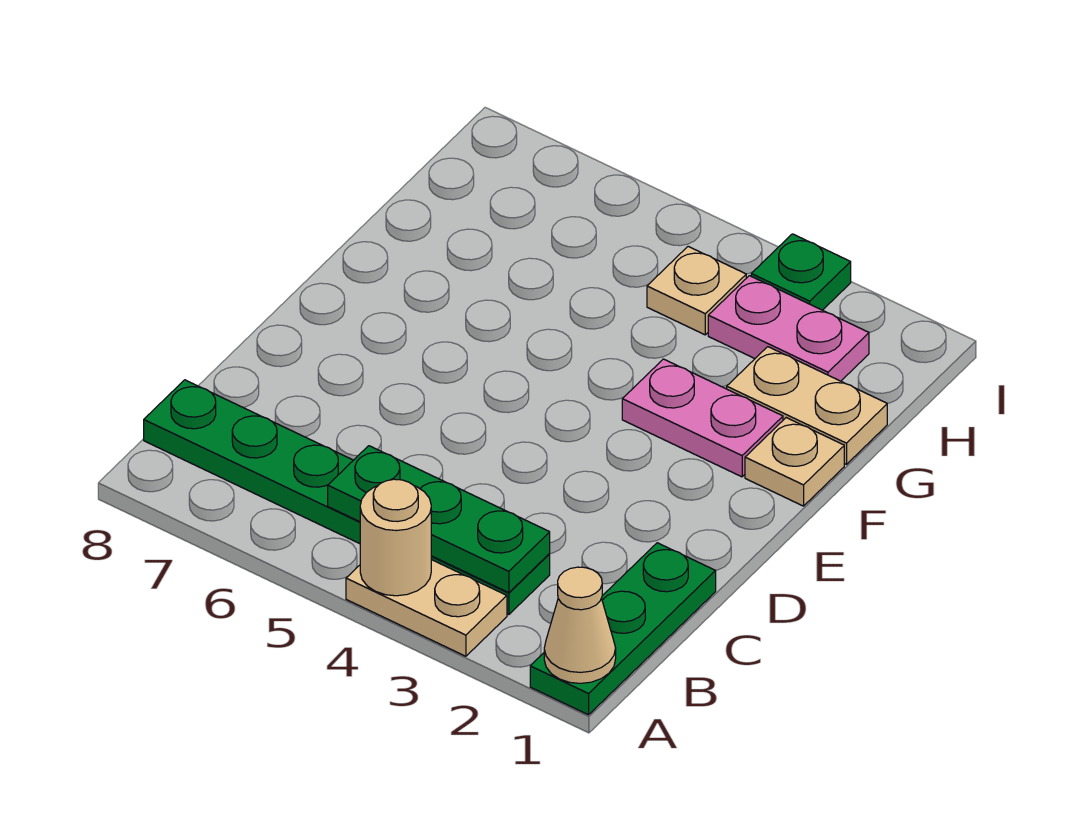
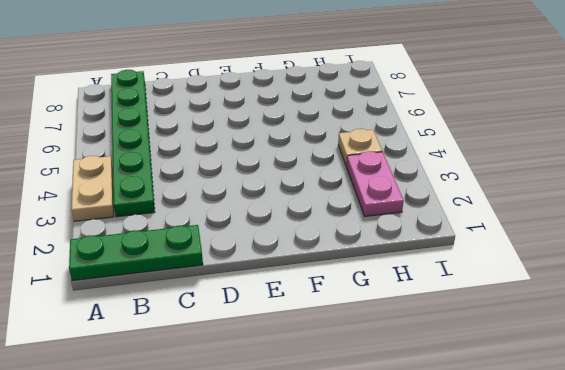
none -> tan 1x1 plate [745,418,844,506]
none -> pink 1x2 plate [622,359,783,477]
none -> tan 1x2 plate [727,347,887,464]

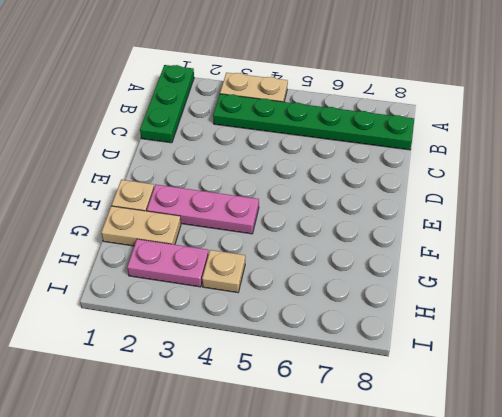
pink 1x3 plate [147,185,259,234] -> pink 1x2 plate [622,359,783,477]
none -> green 1x1 plate [751,234,851,310]
none -> tan 1x1 cone [544,567,616,683]
none -> tan 1x1 round brick [360,479,431,596]

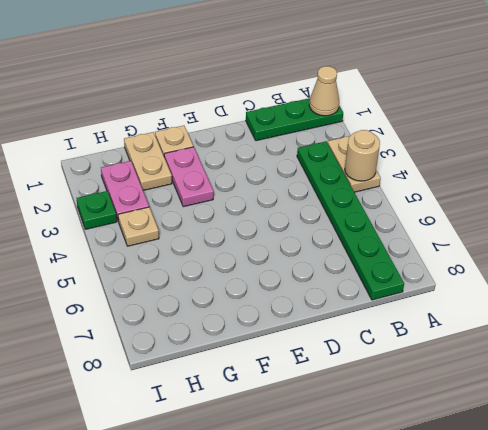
none -> green 1x3 plate [328,446,550,593]

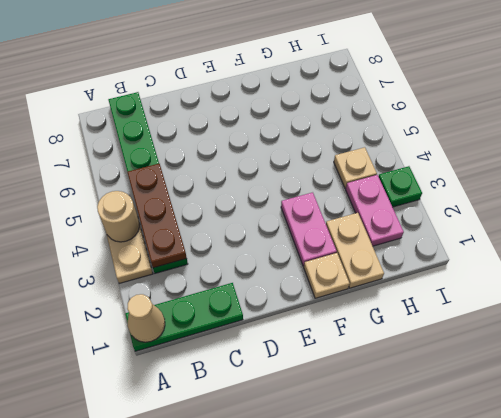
brown 1x3 plate [127,164,187,268] -> green 1x3 plate [328,446,550,593]

